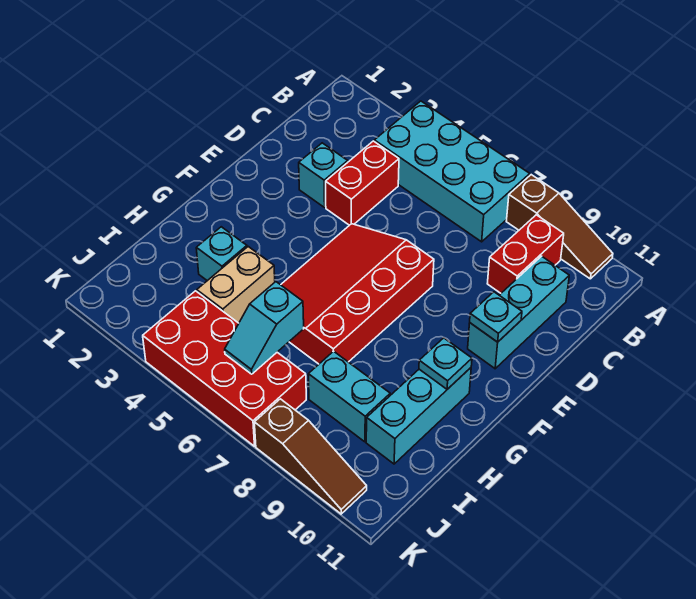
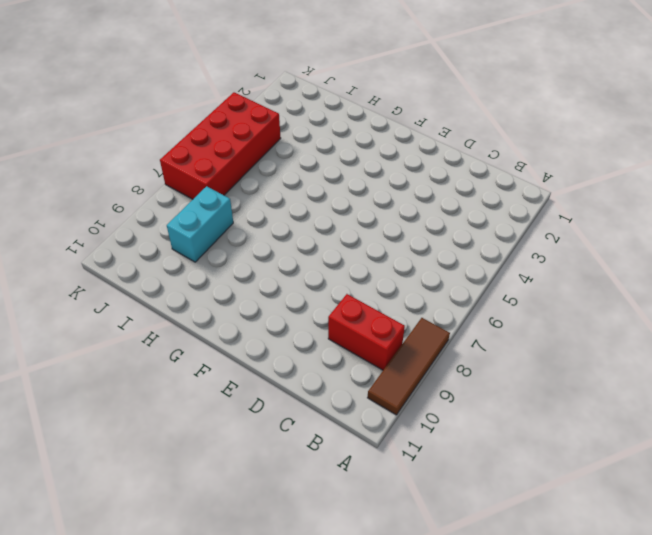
brown 1x3 tile [368,318,450,415] -> brown 1x3 slope [506,175,613,279]
none -> cyan 2x4 brick [374,101,530,242]
none -> red 1x2 brick [326,141,399,225]
none -> cyan 1x3 brick [468,256,569,369]

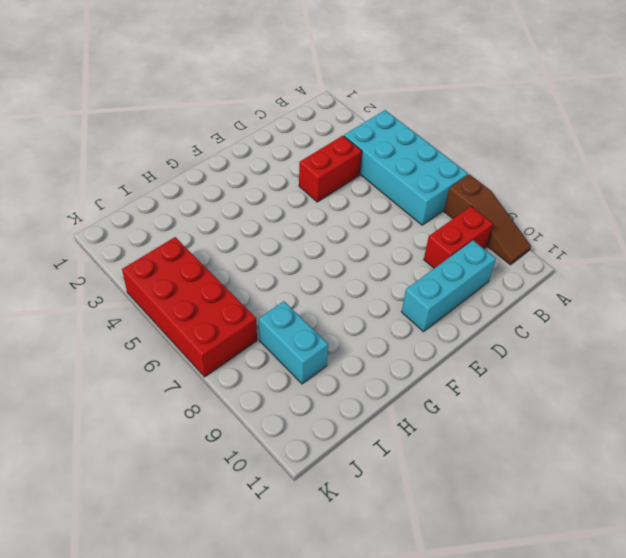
none -> cyan 1x1 brick [299,143,348,207]
none -> red 3x4 slope [281,224,434,364]
none -> cyan 1x3 brick [366,368,471,464]

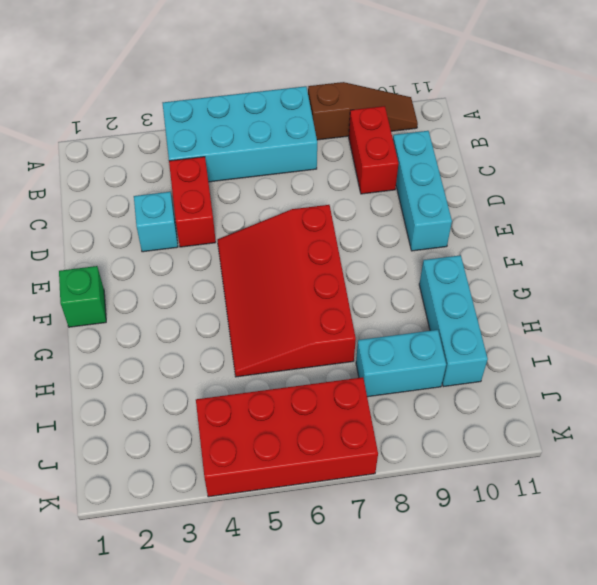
green 1x1 brick [59,266,106,327] -> none
none -> cyan 1x1 brick [196,227,247,281]
none -> tan 1x2 brick [197,247,275,323]
none -> brown 1x3 slope [254,399,367,514]

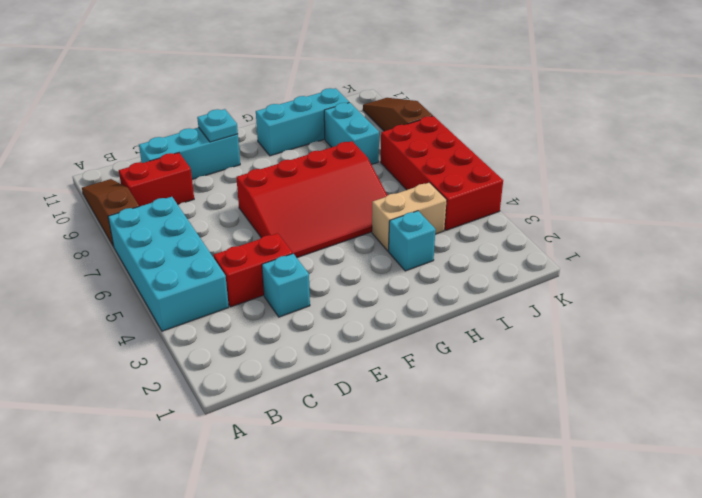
none -> cyan 1x1 plate [419,338,472,389]
none -> cyan 1x2 slope [225,282,304,374]

